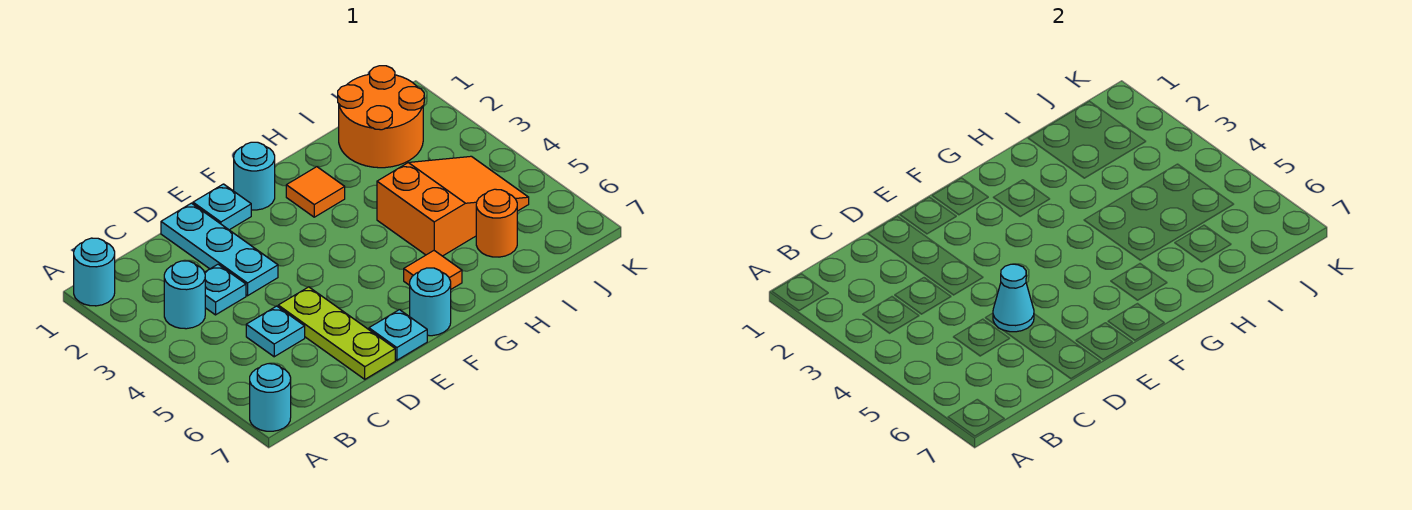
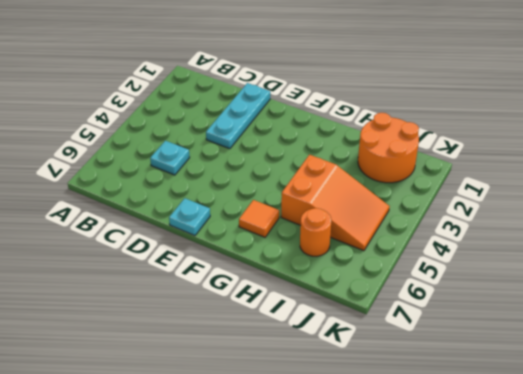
none -> cyan 1x1 round brick [74,238,115,306]
none -> cyan 1x1 round brick [250,364,291,431]
none -> cyan 1x1 round brick [164,261,205,329]

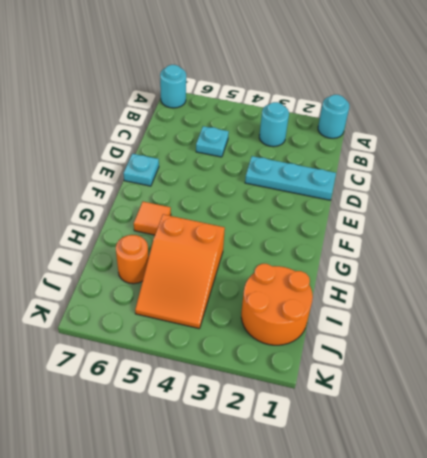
none -> cyan 1x1 plate [204,264,246,315]
none -> lime 1x3 plate [278,287,395,379]
none -> cyan 1x1 plate [193,184,251,230]

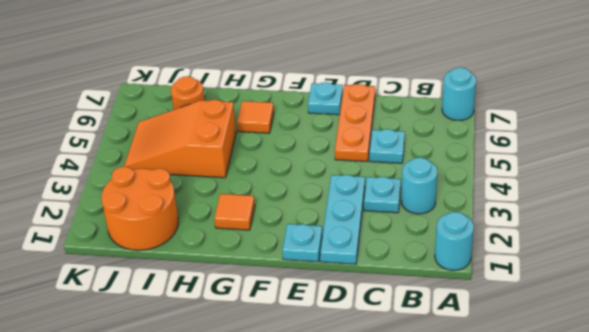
orange 1x3 plate [335,84,375,162] -> lime 1x3 plate [278,287,395,379]
none -> cyan 1x1 round brick [234,142,275,210]
none -> cyan 1x1 round brick [410,268,451,336]
none -> cyan 1x1 cone [993,264,1034,332]

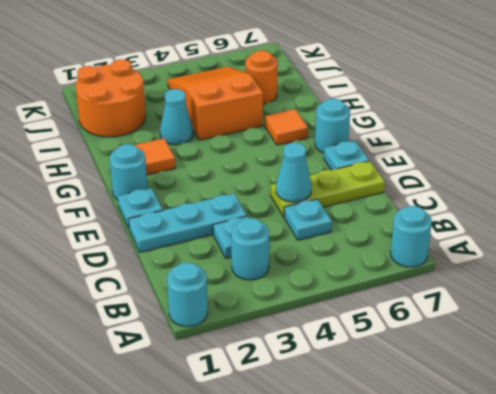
cyan 1x1 cone [160,89,193,145] -> none

